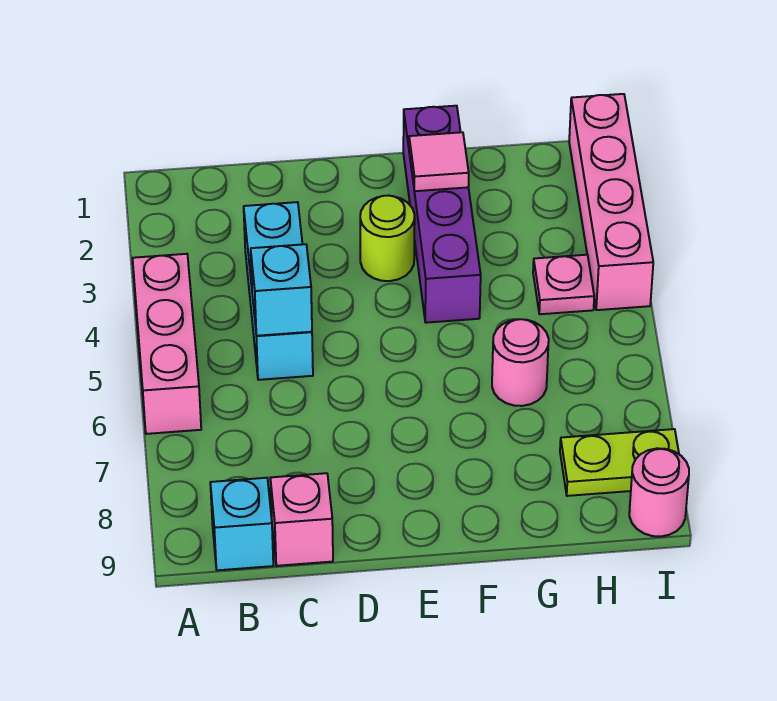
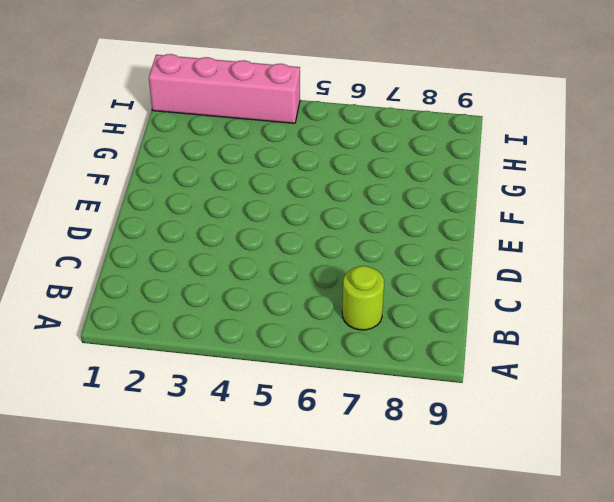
lime 1x1 round brick [342,266,384,330] -> lime 1x1 round brick moved to [360,195,415,281]
none -> pink 1x3 brick [133,254,201,434]
none -> cyan 1x1 brick [210,478,273,570]
none -> cyan 1x3 brick [244,202,313,380]

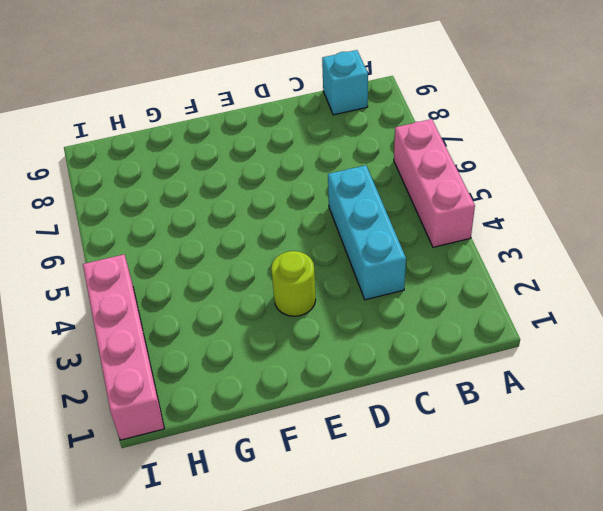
none -> pink 1x1 brick [270,473,333,566]
none -> purple 1x4 brick [403,106,481,323]
none -> pink 1x1 round brick [492,319,549,406]

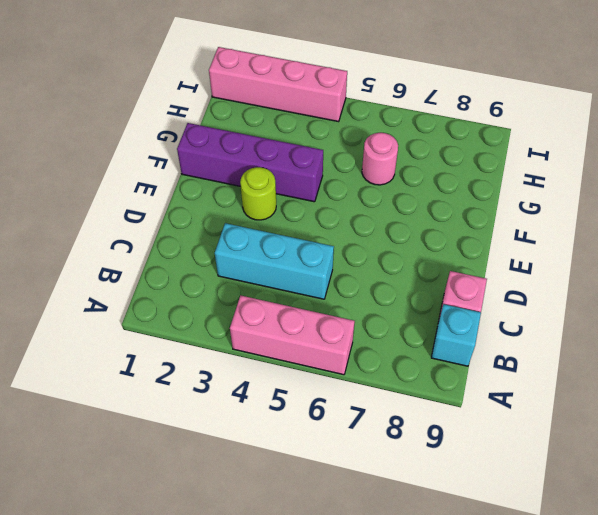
none -> pink 1x1 plate [533,255,594,314]
none -> lime 1x2 plate [560,429,679,496]
none -> pink 1x1 round brick [629,448,689,537]

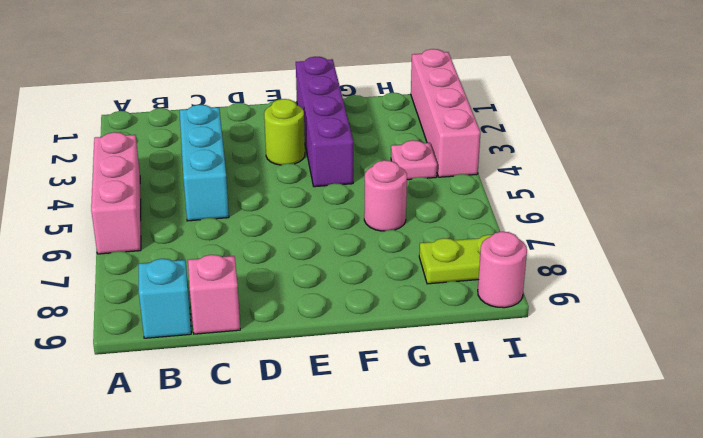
none -> cyan 1x1 brick [251,244,312,336]
none -> pink 1x1 tile [409,132,469,191]

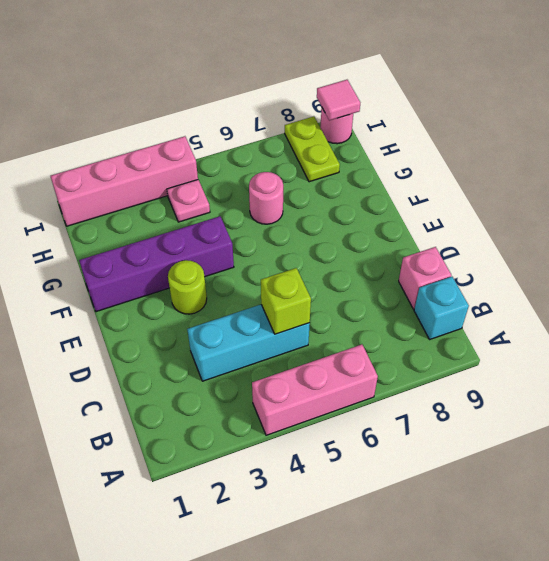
lime 1x1 brick [261,268,311,334] -> cyan 1x1 brick [251,244,312,336]
pink 1x1 tile [317,80,360,120] -> pink 1x1 tile moved to [409,132,469,191]

